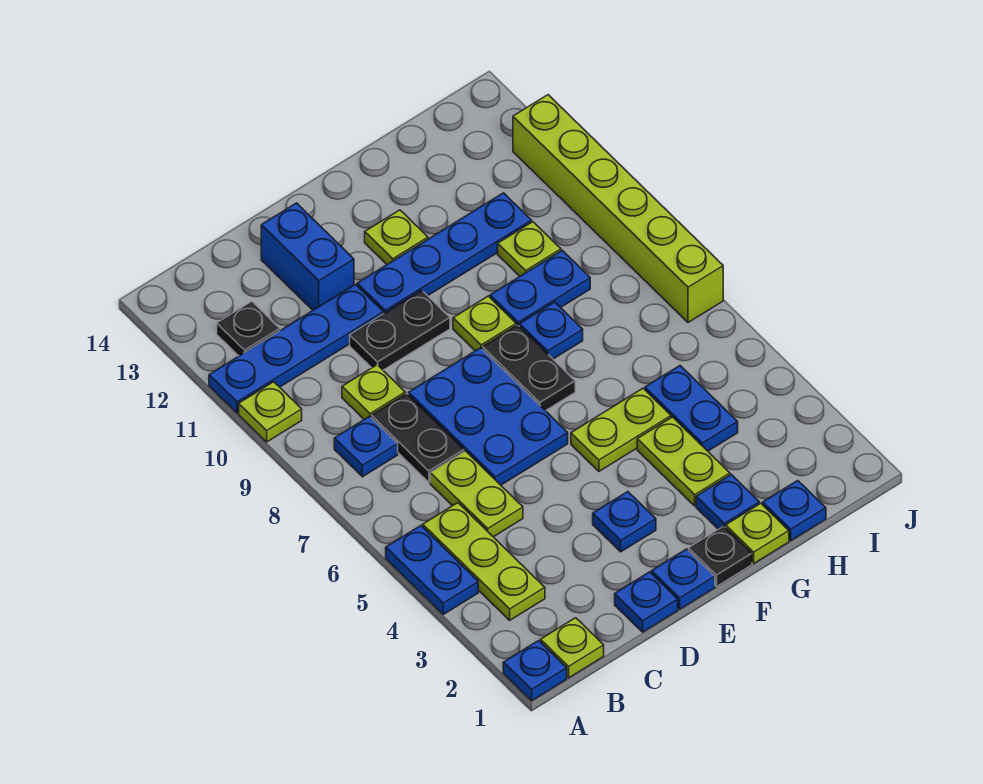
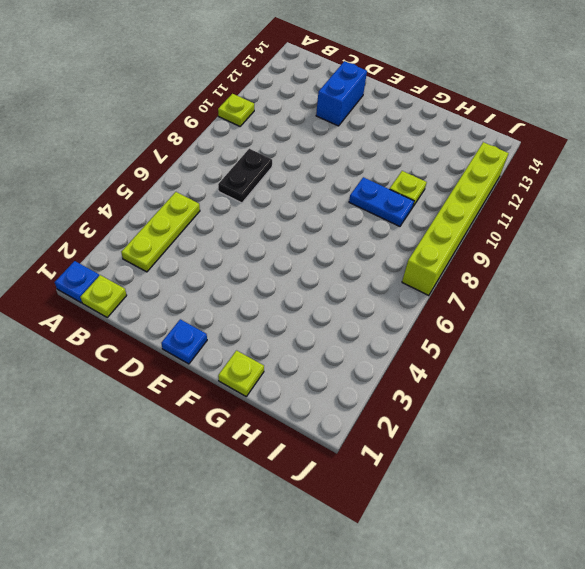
none -> blue 1x2 plate [386,526,478,614]
none -> blue 1x4 plate [209,284,383,413]
none -> blue 1x1 plate [334,416,398,477]
none -> black 1x1 plate [217,301,280,356]

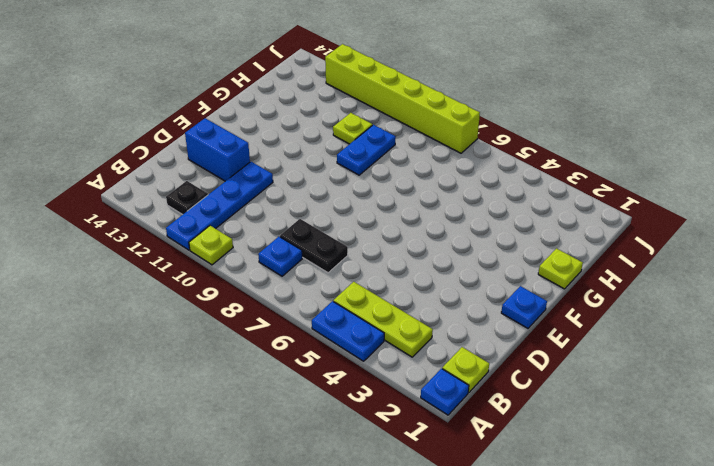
none -> lime 1x2 plate [430,451,523,537]
none -> lime 1x1 plate [342,365,405,419]
none -> blue 1x1 plate [615,572,678,632]
none -> blue 2x3 plate [408,348,568,485]

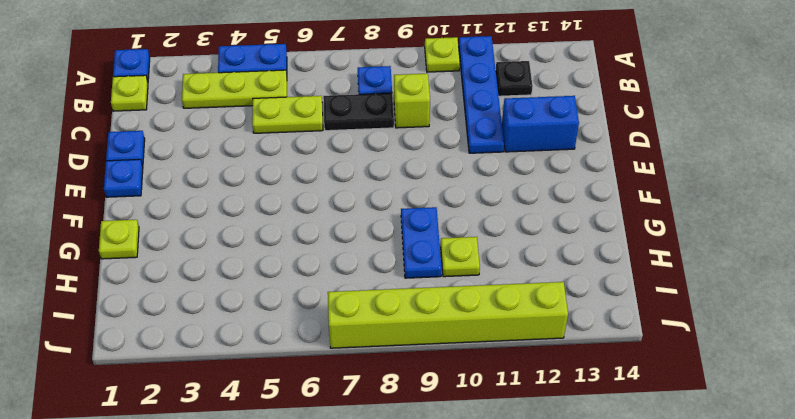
lime 1x1 brick [394,73,430,128] -> lime 1x1 plate [342,365,405,419]
none -> blue 2x3 plate [408,348,568,485]
none -> black 1x2 plate [350,290,450,370]
none -> blue 1x1 plate [593,492,656,552]
none -> blue 1x4 plate [357,193,532,314]

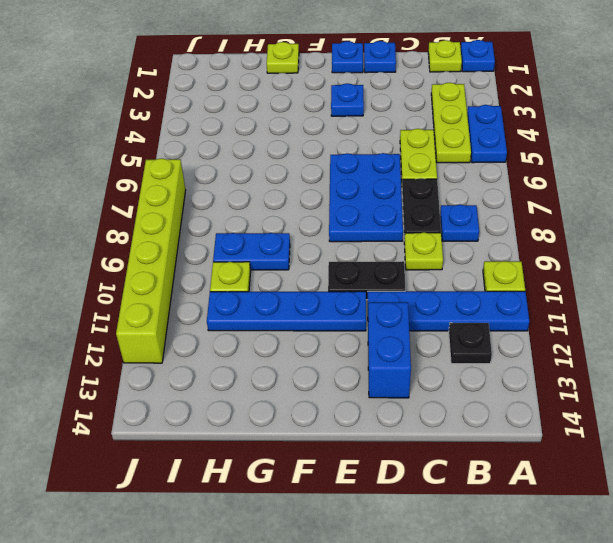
none -> black 1x1 plate [689,526,752,586]
none -> lime 1x2 plate [571,389,671,471]
none -> black 1x2 plate [483,325,575,411]
none -> lime 1x1 plate [453,296,516,351]

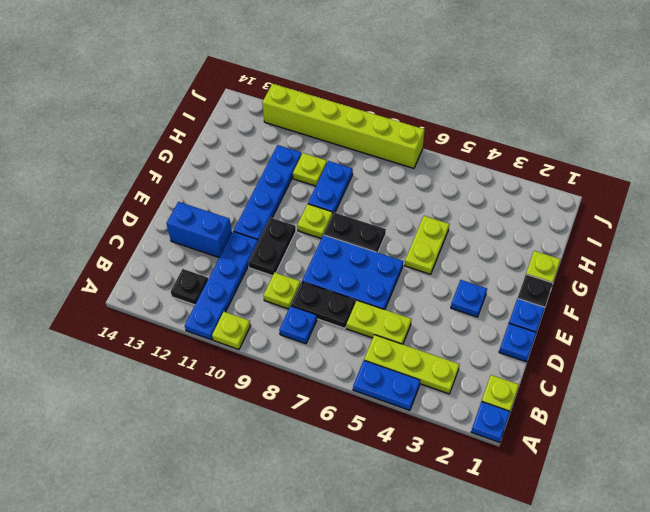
none -> lime 1x1 plate [365,210,428,264]
none -> blue 1x1 plate [696,475,759,529]
none -> lime 1x2 plate [637,417,730,506]
none -> blue 1x1 plate [520,302,583,359]

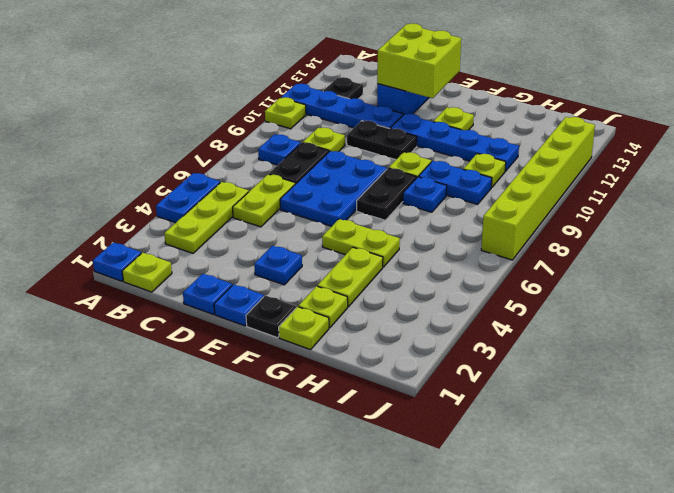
lime 2x2 brick [377,24,461,98] -> none
lime 1x1 plate [298,286,348,328] -> blue 1x1 plate [696,475,759,529]
none -> blue 1x1 plate [763,481,826,541]
none -> blue 1x2 plate [645,366,738,451]

